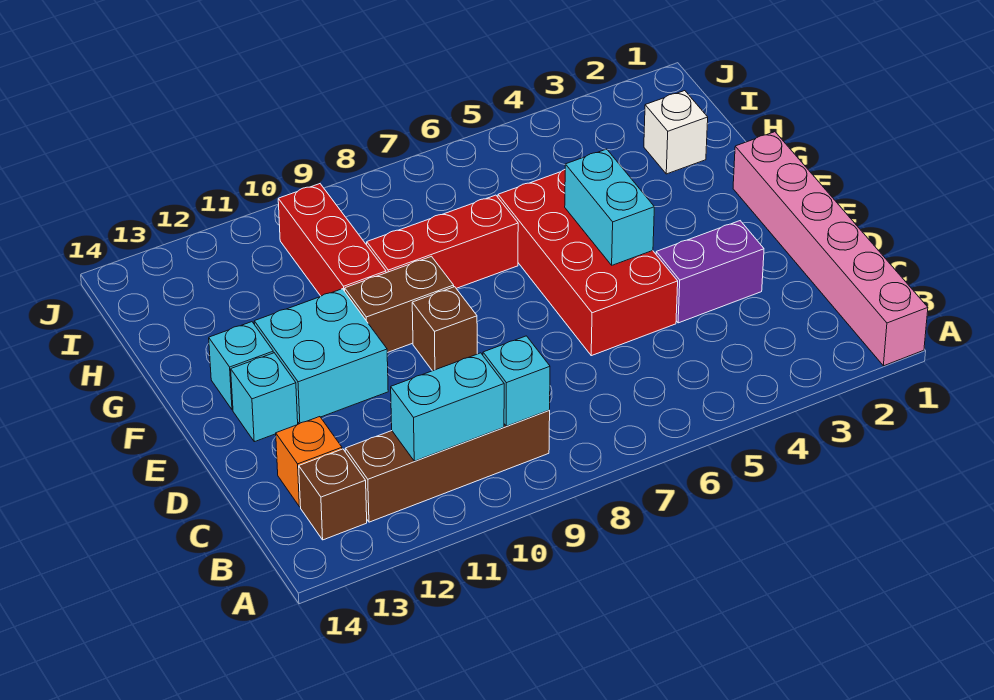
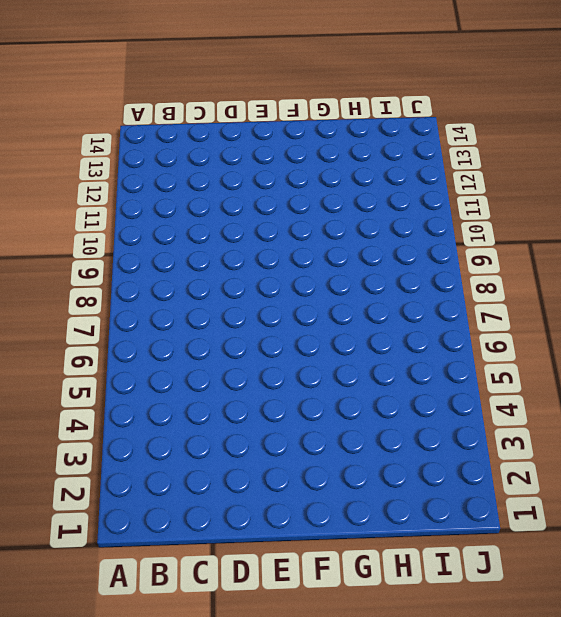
none -> pink 1x6 brick [733,132,928,366]
none -> brown 1x4 brick [345,410,550,522]
none -> brown 1x1 brick [299,449,367,540]

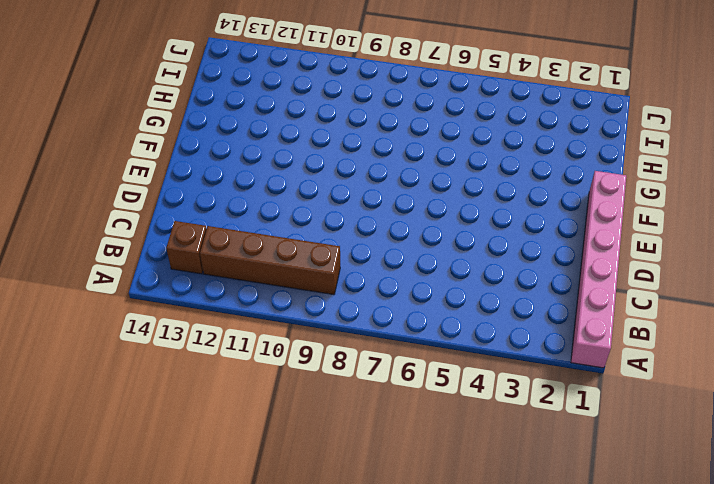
none -> orange 1x1 brick [276,417,342,507]
none -> purple 1x2 brick [656,221,764,323]
none -> red 2x4 brick [498,170,678,356]

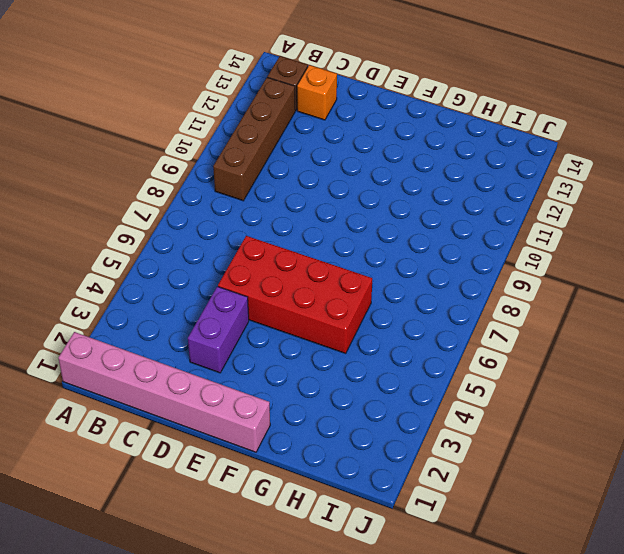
none -> brown 1x1 brick [412,287,477,371]
none -> cyan 2x2 brick [254,289,388,424]
none -> cyan 1x1 brick [231,353,298,442]

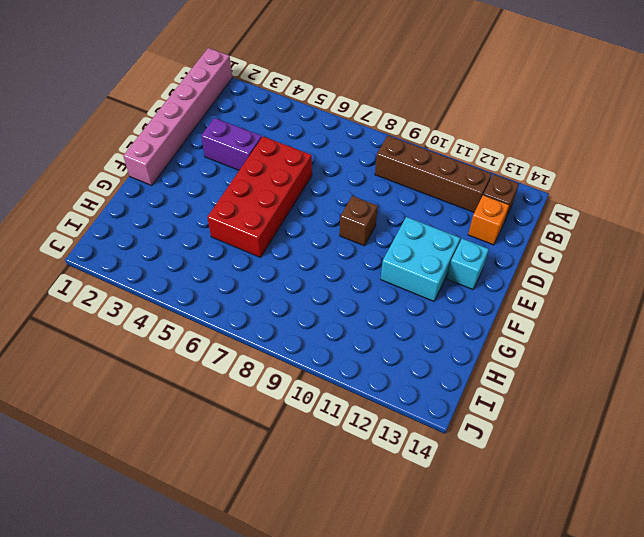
none -> brown 1x2 brick [345,256,454,353]
none -> cyan 1x1 brick [209,322,273,410]
none -> red 1x3 brick [367,195,518,288]

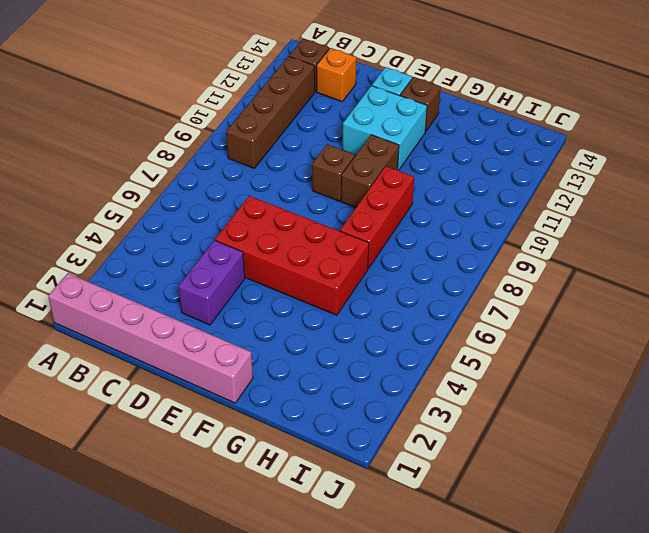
brown 1x1 brick [400,77,441,132] -> cyan 1x1 brick [209,322,273,410]
none -> red 1x3 brick [278,184,386,296]
none -> white 1x1 brick [644,91,708,174]
none -> cyan 1x1 brick [483,336,550,426]

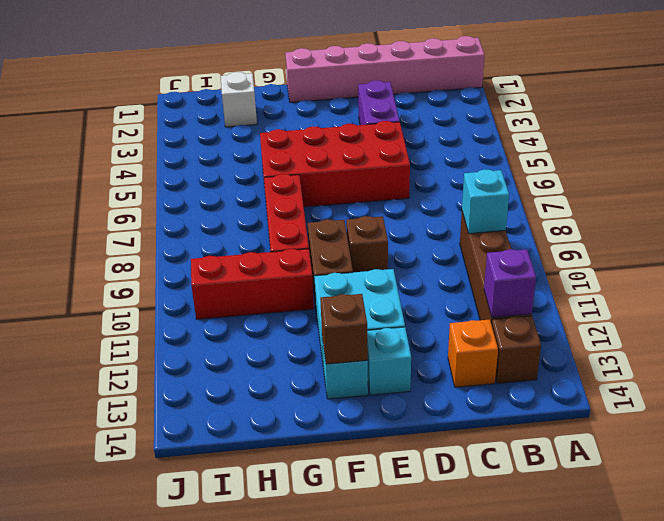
purple 1x1 brick [484,249,536,317] -> none
brown 1x1 brick [320,294,368,364] -> none
none -> cyan 1x2 brick [391,353,504,461]
none -> cyan 1x2 brick [565,149,654,265]

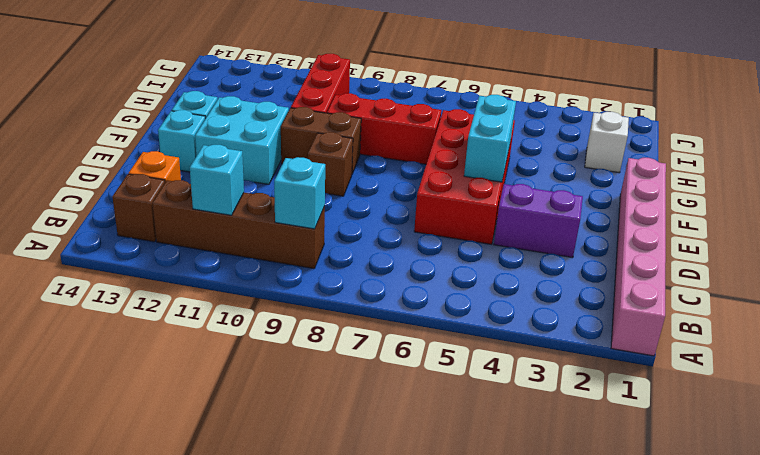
cyan 1x1 brick [190,145,244,215] -> cyan 1x2 brick [391,353,504,461]

